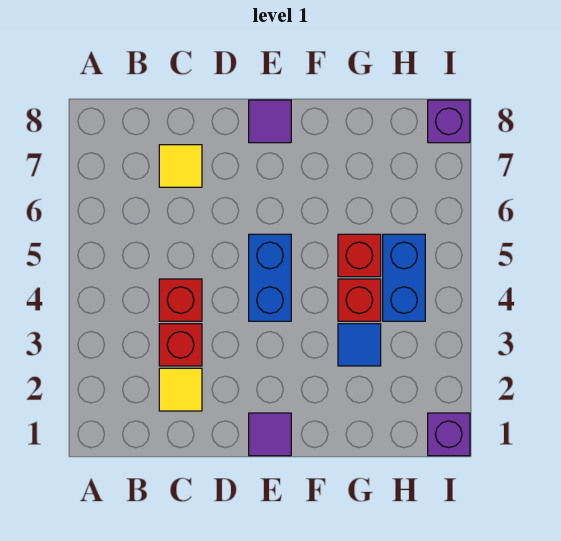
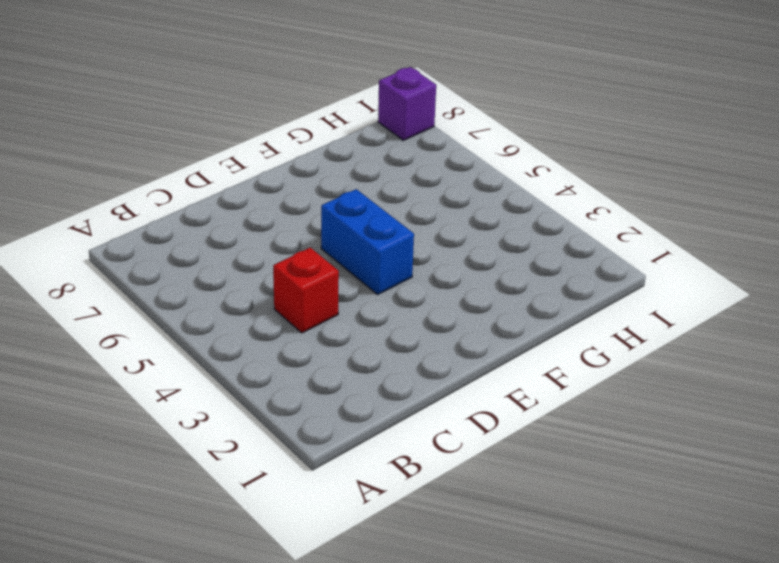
none -> yellow 1x1 tile [159,368,202,411]
none -> red 1x1 brick [159,324,202,366]
none -> yellow 1x1 tile [159,145,202,187]

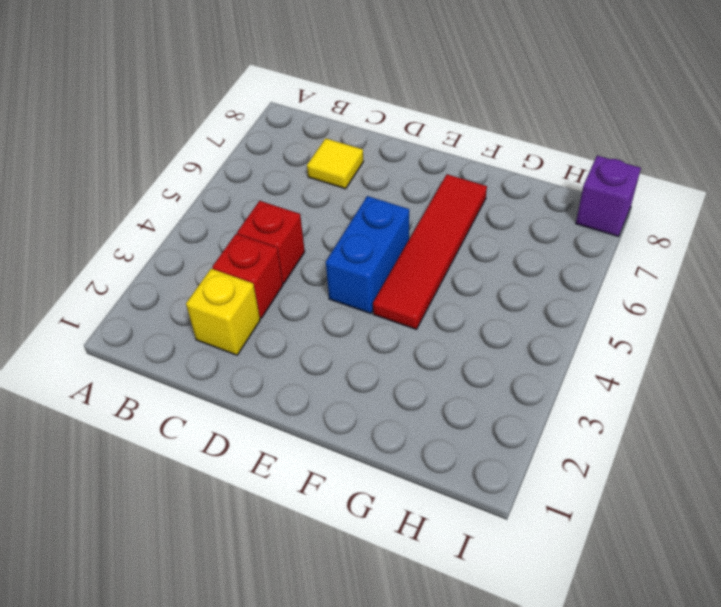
yellow 1x1 brick [186,269,260,355] -> yellow 1x1 tile [159,368,202,411]
red 1x4 tile [373,174,487,329] -> none
none -> purple 1x1 tile [249,413,291,456]
none -> purple 1x1 tile [249,100,291,143]
none -> blue 1x1 tile [338,324,381,366]

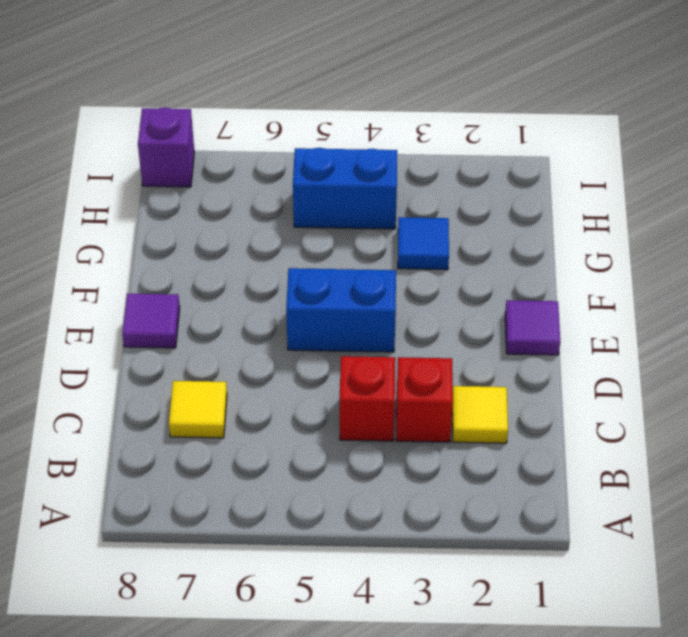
none -> red 1x1 brick [338,279,381,321]
none -> red 1x1 brick [338,234,381,277]
none -> purple 1x1 brick [428,413,470,456]

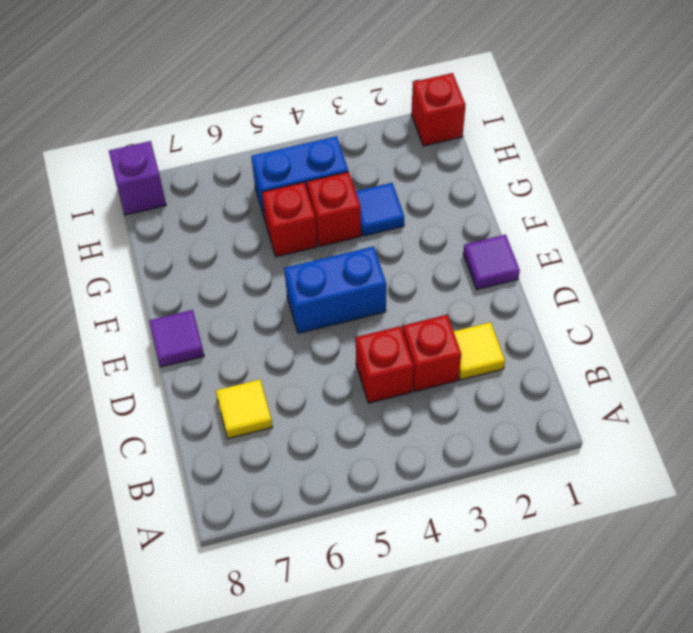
red 1x1 brick [411,73,466,146] -> purple 1x1 brick [428,413,470,456]

